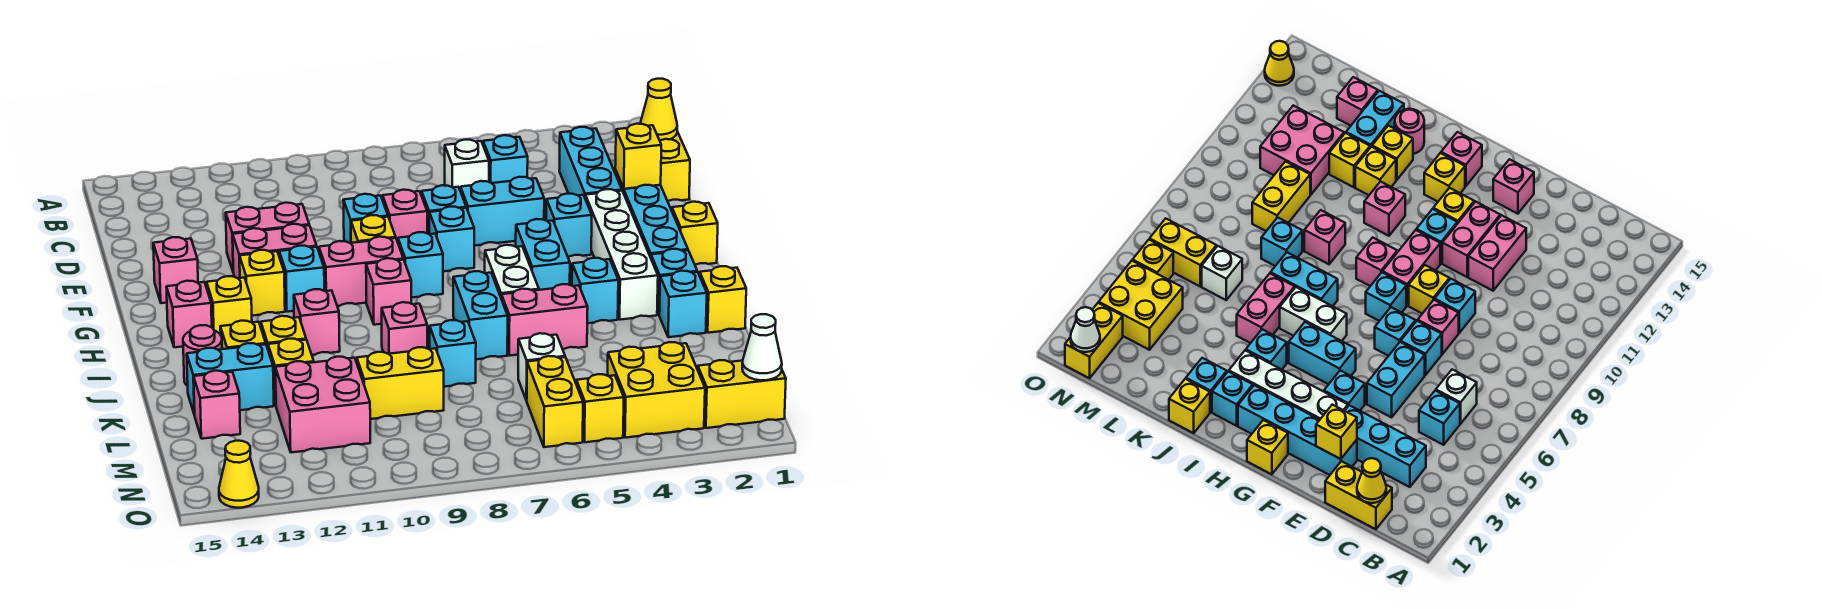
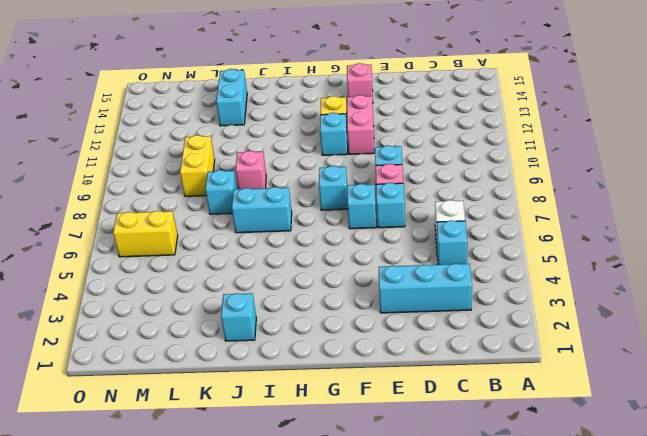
none -> yellow 1x2 brick [660,132,690,201]
none -> cyan 1x4 brick [615,170,688,257]
none -> cyan 1x2 brick [461,177,544,246]
none -> pink 1x2 brick [226,203,309,270]

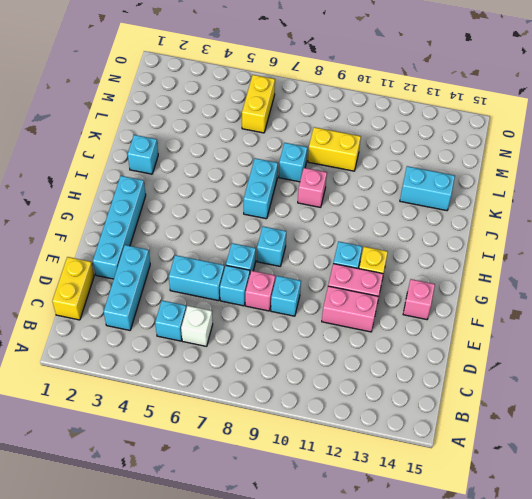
none -> white 1x4 brick [585,189,658,320]
none -> cyan 1x1 brick [546,194,592,257]
none -> yellow 1x1 brick [351,215,396,243]
none -> yellow 1x1 brick [672,202,718,265]

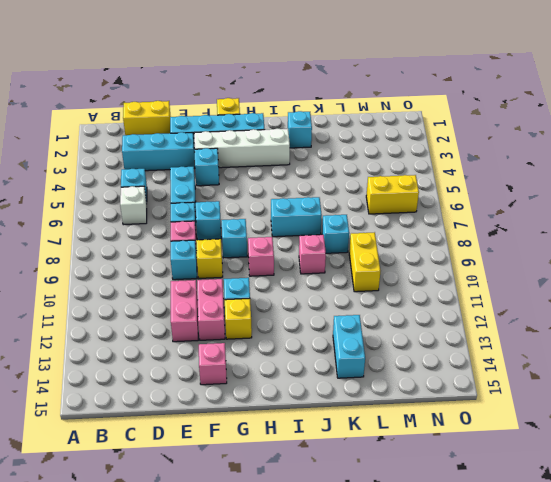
none -> cyan 1x2 brick [516,219,570,290]
none -> pink 1x2 brick [319,237,403,306]
none -> white 1x2 brick [485,245,539,297]
none -> yellow 1x1 brick [207,276,252,335]

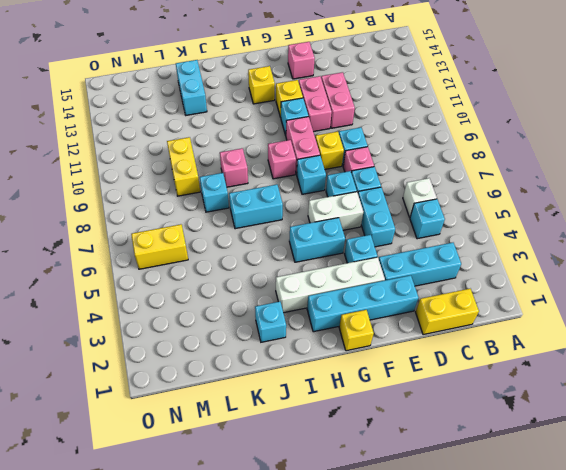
white 1x2 brick [308,192,363,230] -> white 1x2 brick moved to [485,245,539,297]
none -> pink 1x1 brick [166,281,212,347]
none -> cyan 1x1 brick [651,249,697,314]
none -> cyan 1x1 brick [572,258,618,323]
none -> pink 1x1 brick [294,289,340,355]

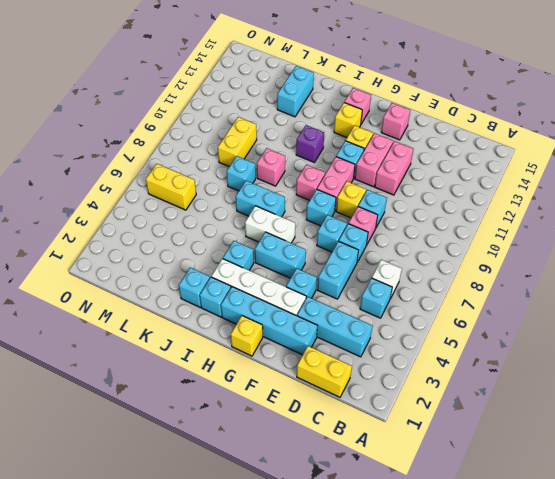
purple 1x1 brick [296,125,324,163] -> pink 1x1 brick [294,289,340,355]
none -> yellow 1x1 brick [700,266,746,333]
none -> pink 1x2 brick [501,284,588,356]
none -> yellow 1x1 brick [261,316,306,348]
none -> yellow 1x1 brick [220,321,266,349]

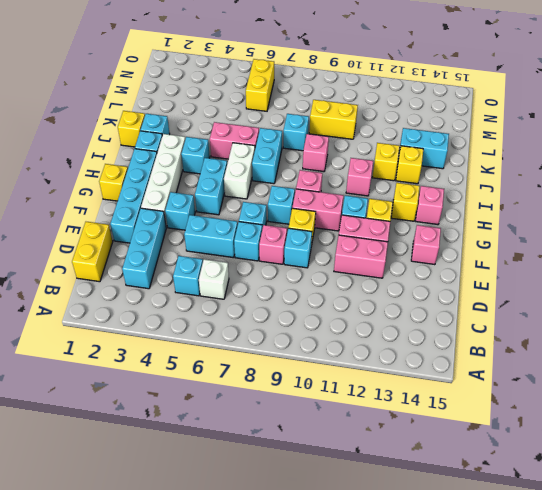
none -> pink 1x1 round brick [183,325,222,386]
none -> yellow 1x1 brick [268,339,314,405]
none -> white 1x1 brick [518,333,565,401]
none -> pink 2x2 brick [275,357,370,452]

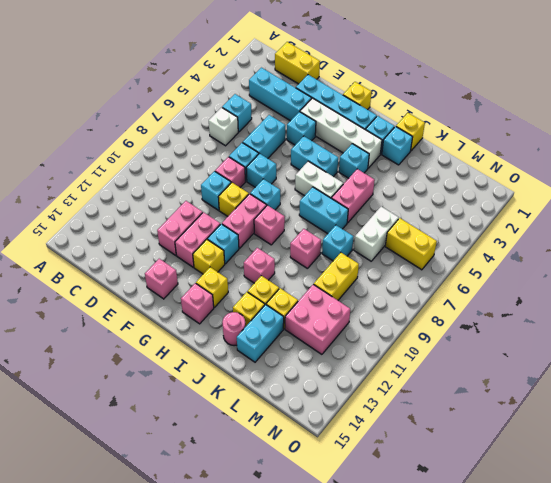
white 1x2 brick [354,207,399,261] -> white 1x1 brick [518,333,565,401]
none -> pink 1x1 brick [194,371,240,439]
none -> yellow 2x2 brick [607,342,705,438]
none -> yellow 1x2 brick [698,360,786,428]
none -> yellow 1x1 brick [576,374,624,442]

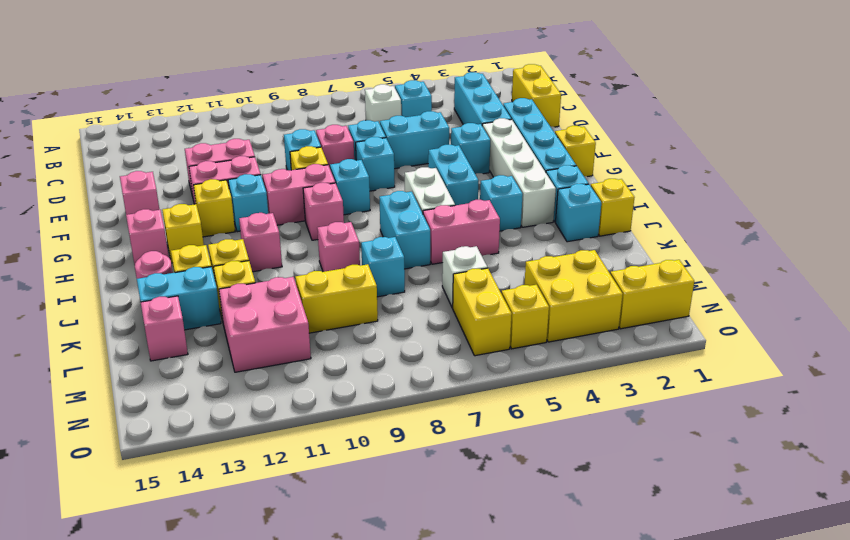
none -> yellow 1x1 cone [219,441,259,508]
none -> yellow 1x1 cone [640,79,677,140]
none -> yellow 1x1 brick [615,124,661,189]
none -> white 1x1 cone [742,314,782,380]

